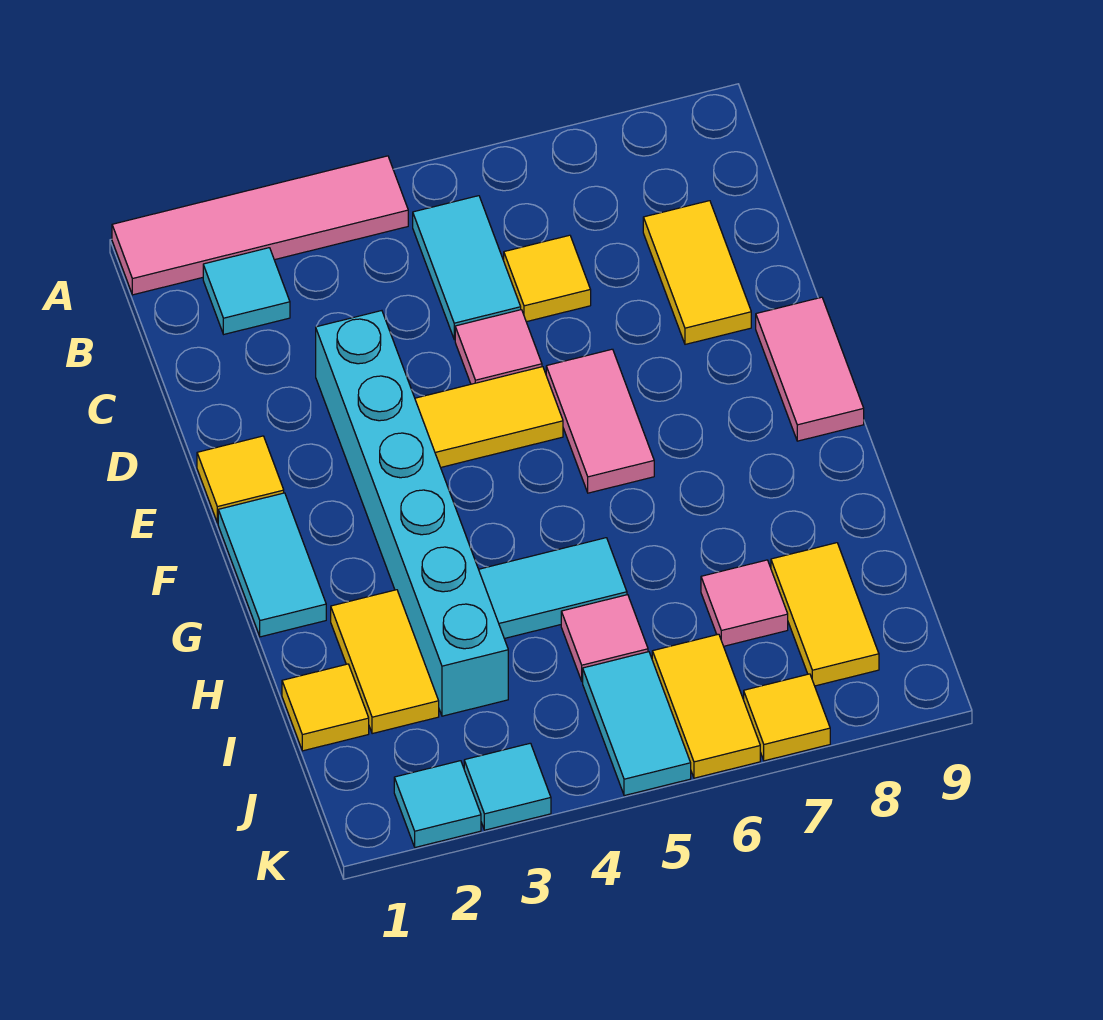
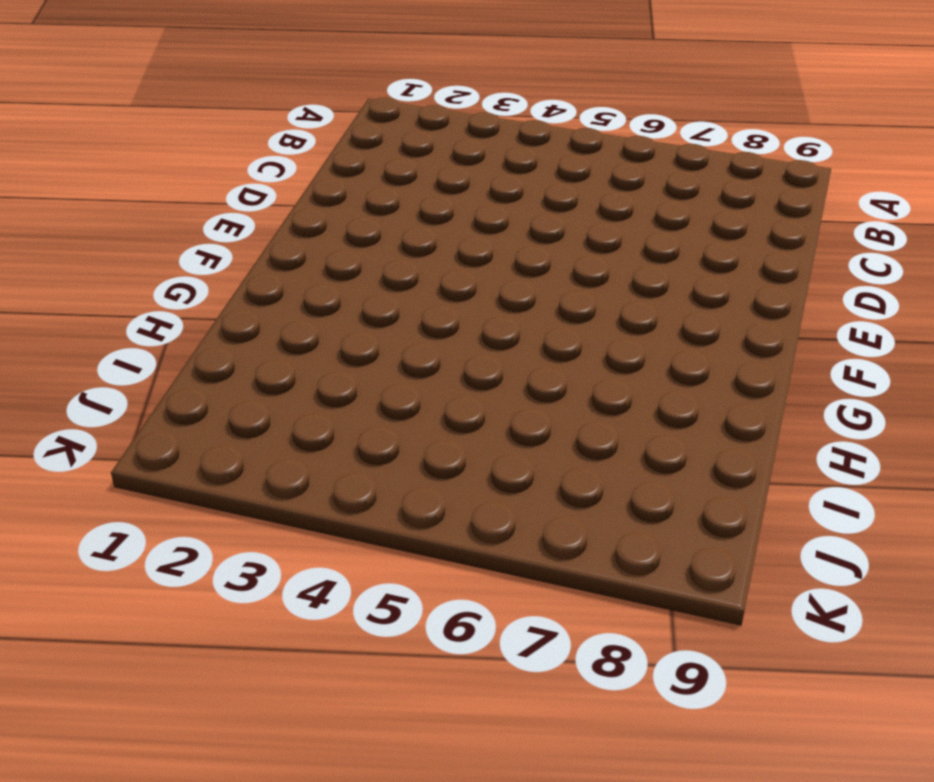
none -> pink 1x4 tile [112,156,408,295]
none -> cyan 1x1 tile [203,248,290,334]
none -> cyan 1x2 tile [413,196,521,339]

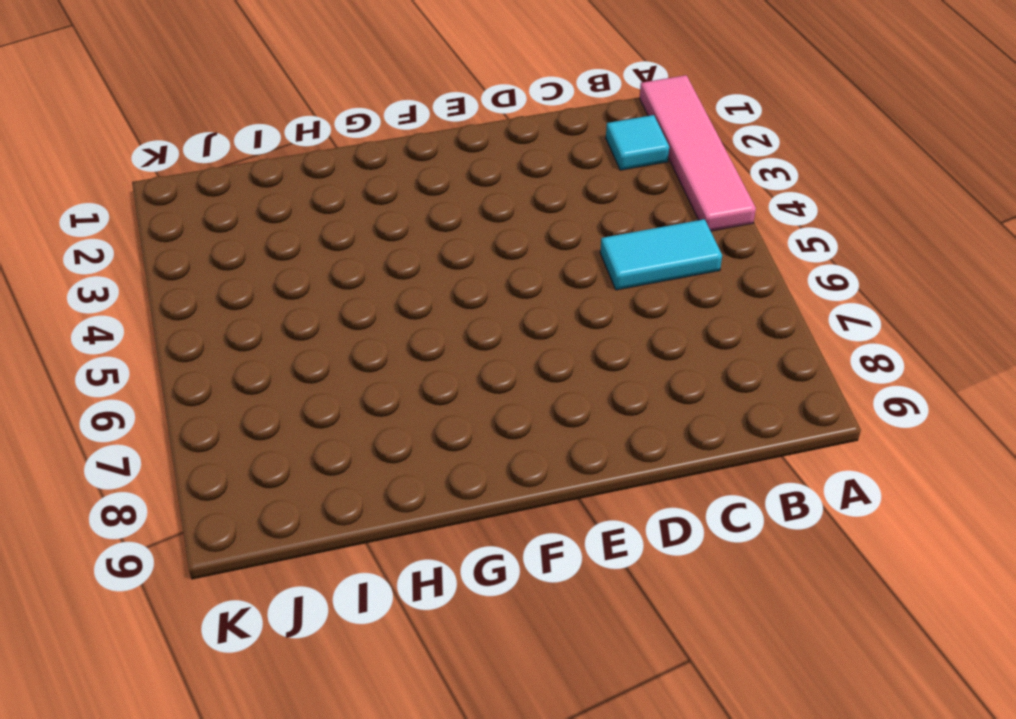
none -> yellow 1x1 tile [504,235,591,322]
none -> yellow 1x2 tile [643,201,751,344]
none -> cyan 1x6 brick [316,311,508,716]

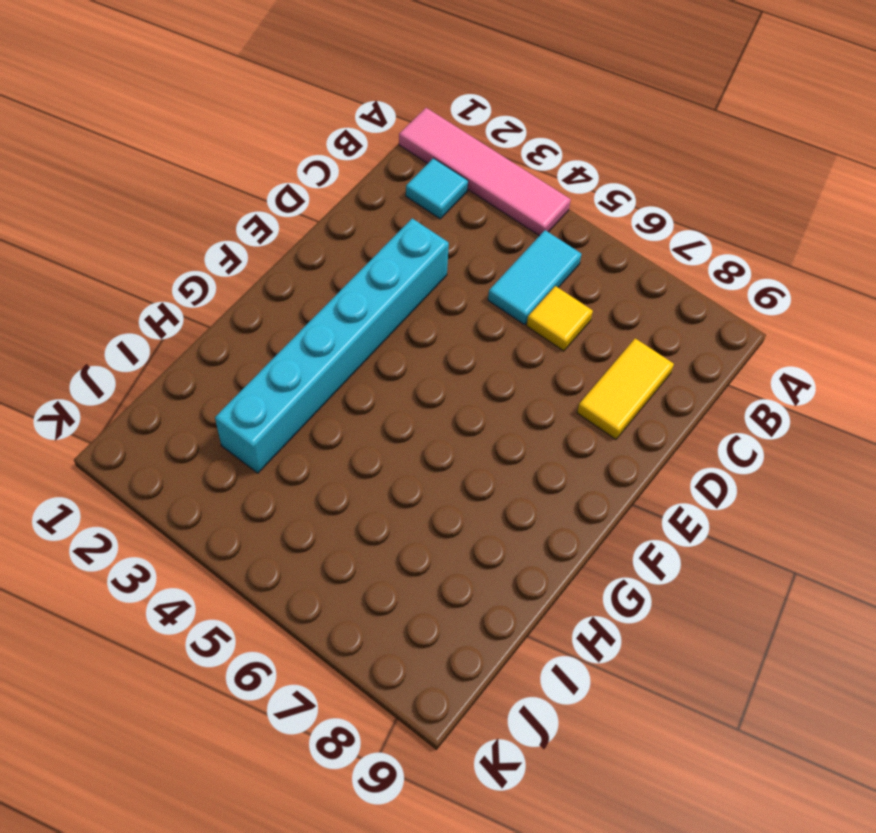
none -> pink 1x1 tile [455,310,542,384]
none -> yellow 1x1 tile [197,436,284,523]
none -> yellow 1x2 tile [415,367,563,467]

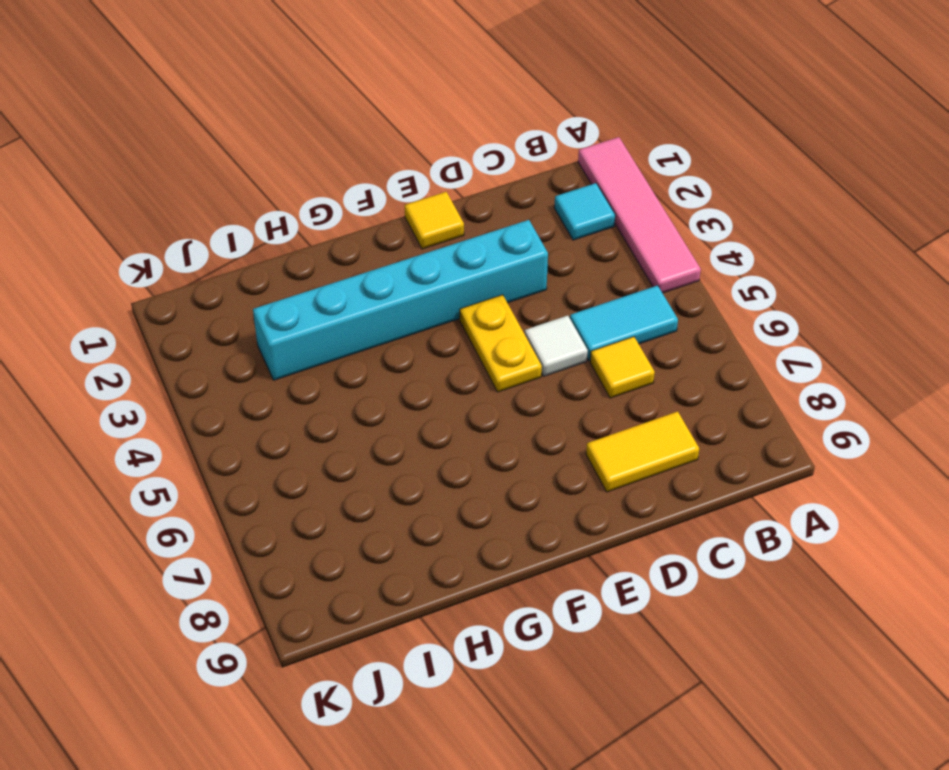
white 1x1 tile [525,316,588,376] -> pink 1x1 tile [455,310,542,384]
yellow 1x2 plate [460,295,542,392] -> yellow 1x2 tile [415,367,563,467]
none -> pink 1x2 tile [546,349,654,493]
none -> pink 1x2 tile [756,297,864,441]
none -> cyan 1x2 tile [218,493,326,637]

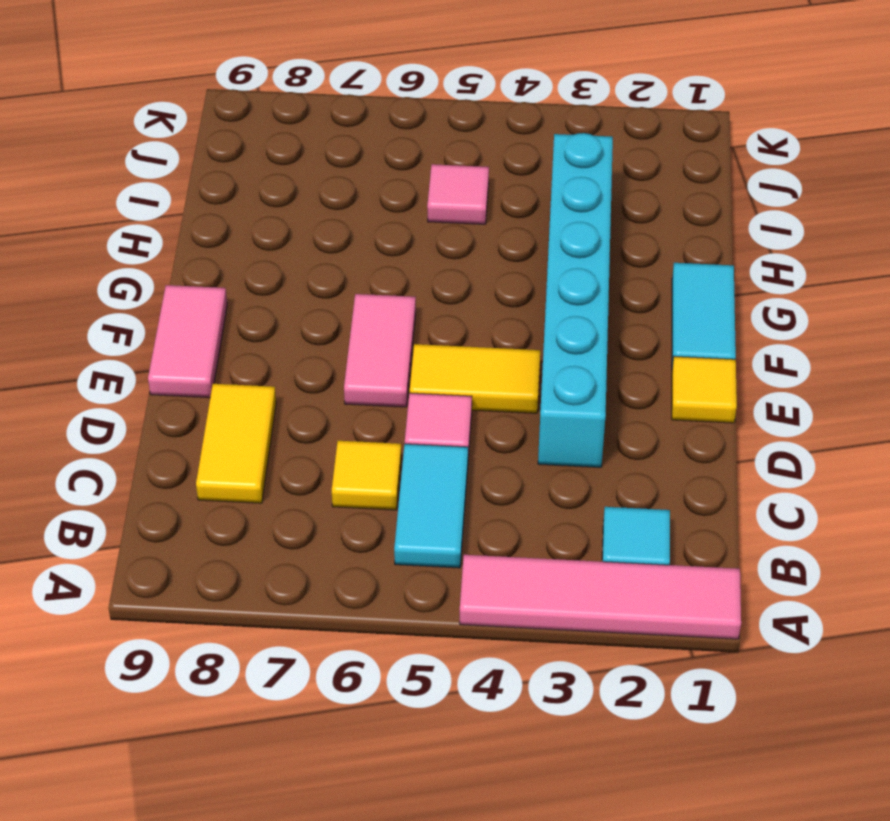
none -> yellow 1x2 tile [331,590,439,734]
none -> cyan 1x2 tile [479,538,627,639]
none -> yellow 1x1 tile [282,664,369,751]

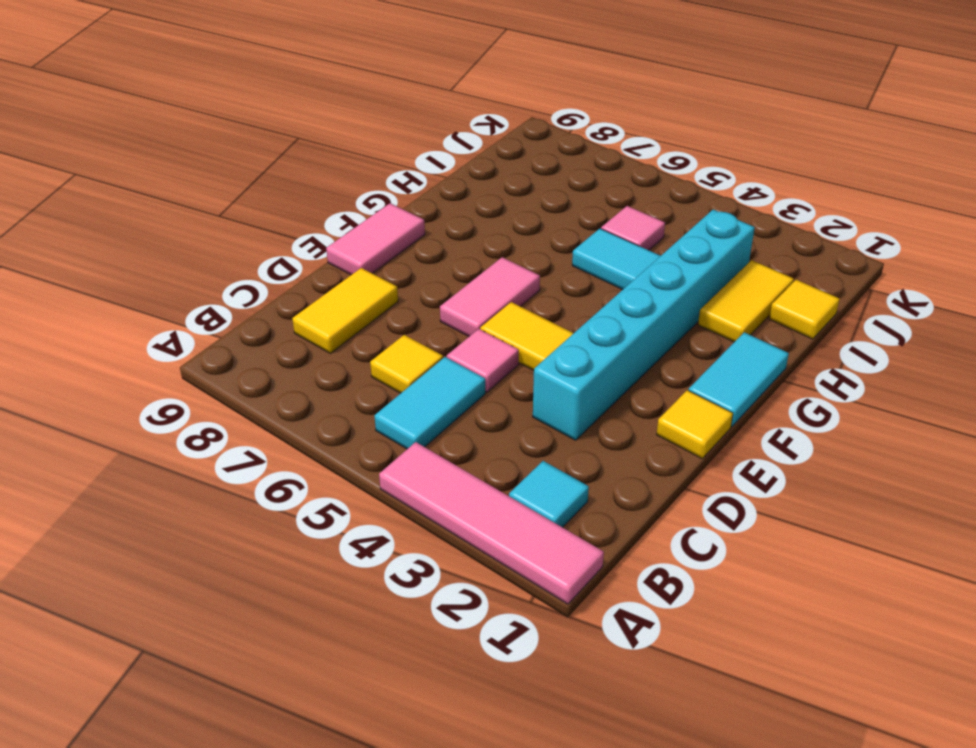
none -> pink 1x1 tile [701,560,788,646]
none -> yellow 1x2 tile [771,543,879,686]
none -> cyan 1x2 tile [583,652,691,796]

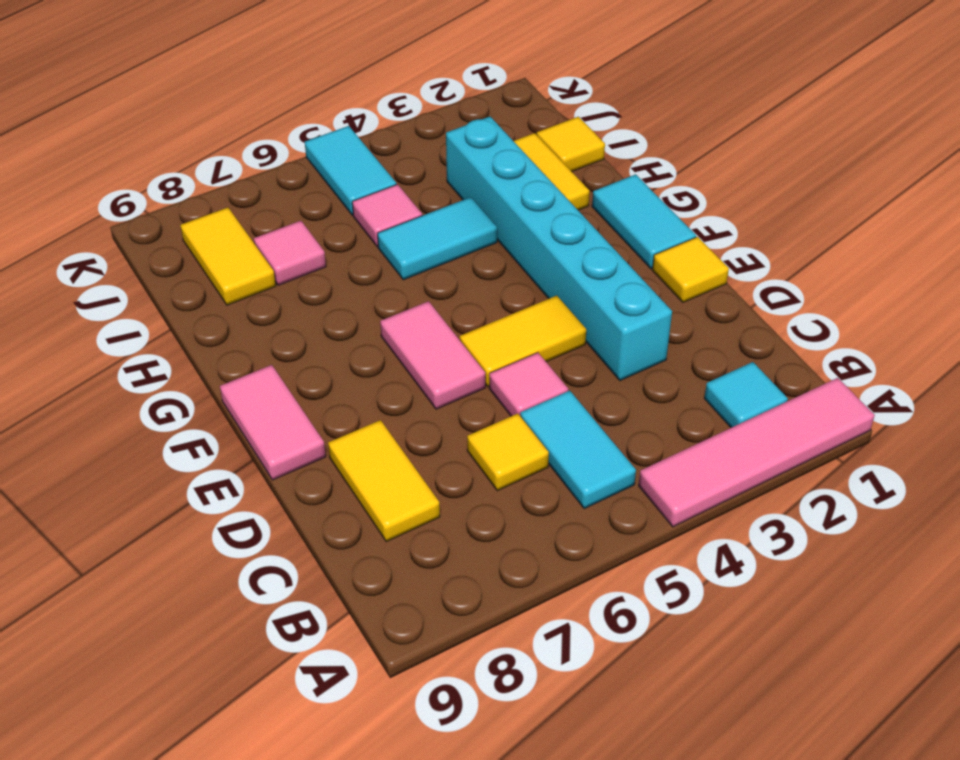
none -> yellow 1x2 tile [652,634,760,778]
none -> cyan 1x1 tile [394,761,481,847]
none -> cyan 1x1 tile [464,743,551,830]

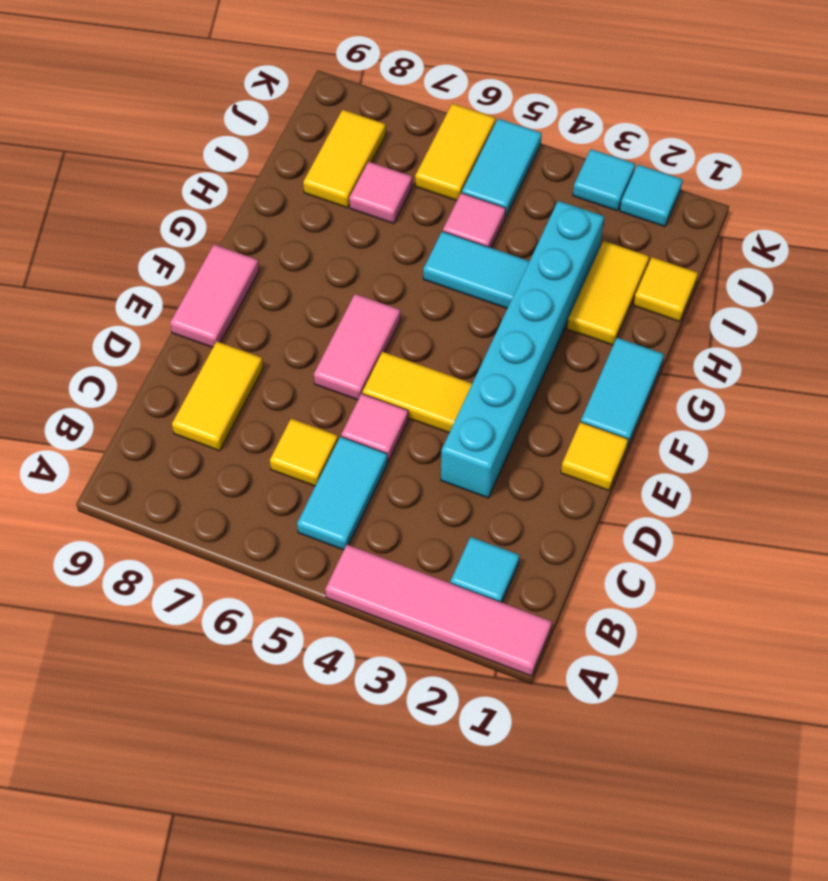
none -> yellow 1x1 tile [744,674,830,761]

